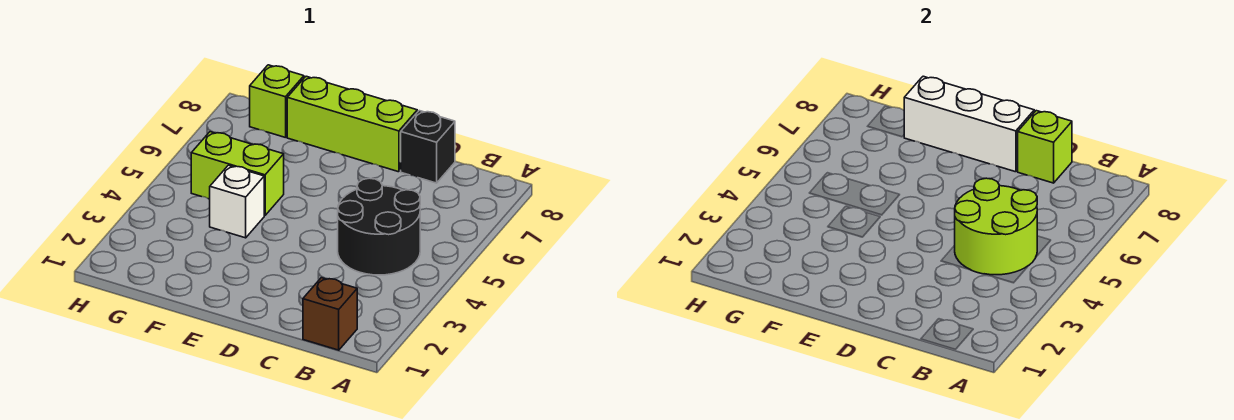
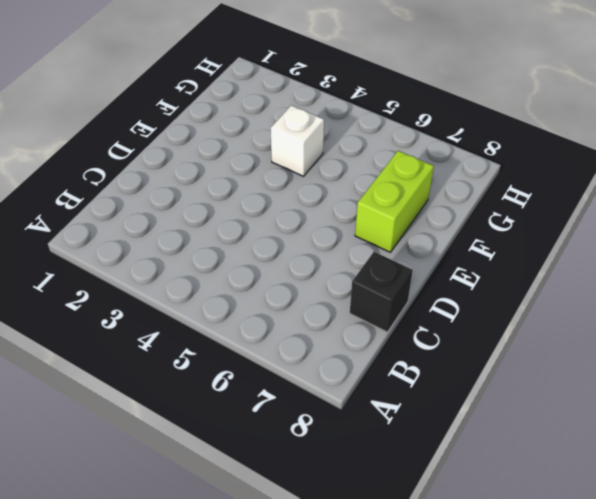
lime 1x2 brick [355,151,434,252] -> lime 1x2 brick moved to [191,132,284,216]
none -> brown 1x1 brick [303,278,357,350]
none -> black 2x2 round brick [338,178,420,275]

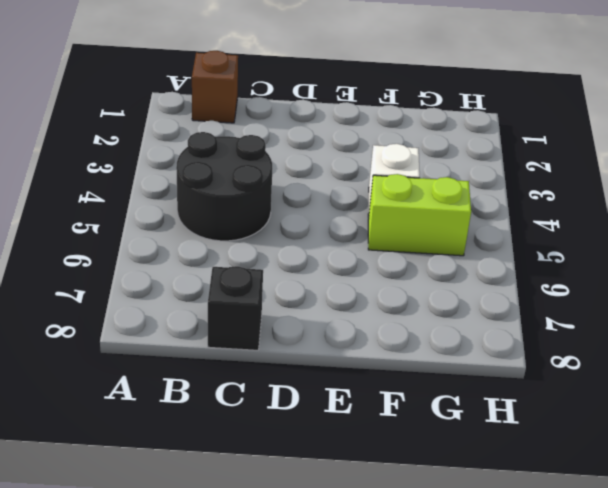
none -> lime 1x3 brick [287,76,417,172]
none -> lime 1x1 brick [250,65,304,138]

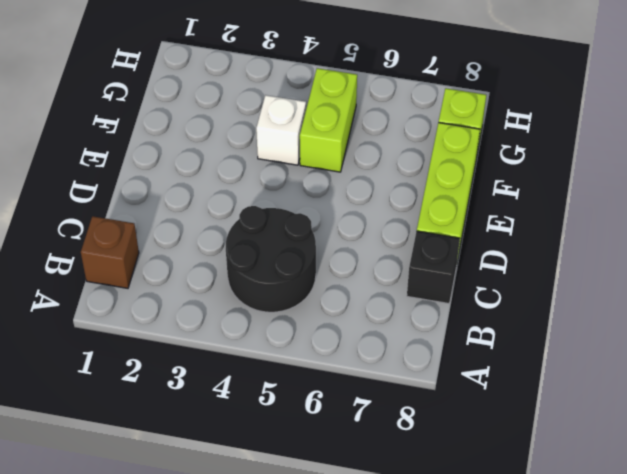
none -> lime 2x2 round brick [955,178,1037,275]
none -> lime 1x1 brick [1018,111,1072,183]

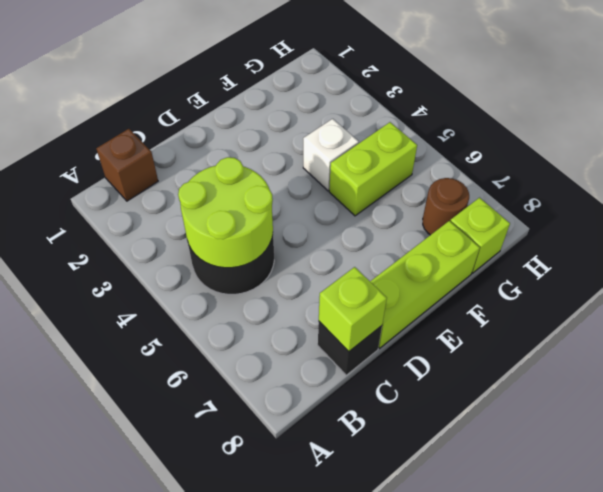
brown 1x1 round brick [423,178,469,235] -> none
none -> white 1x3 brick [904,76,1034,172]

